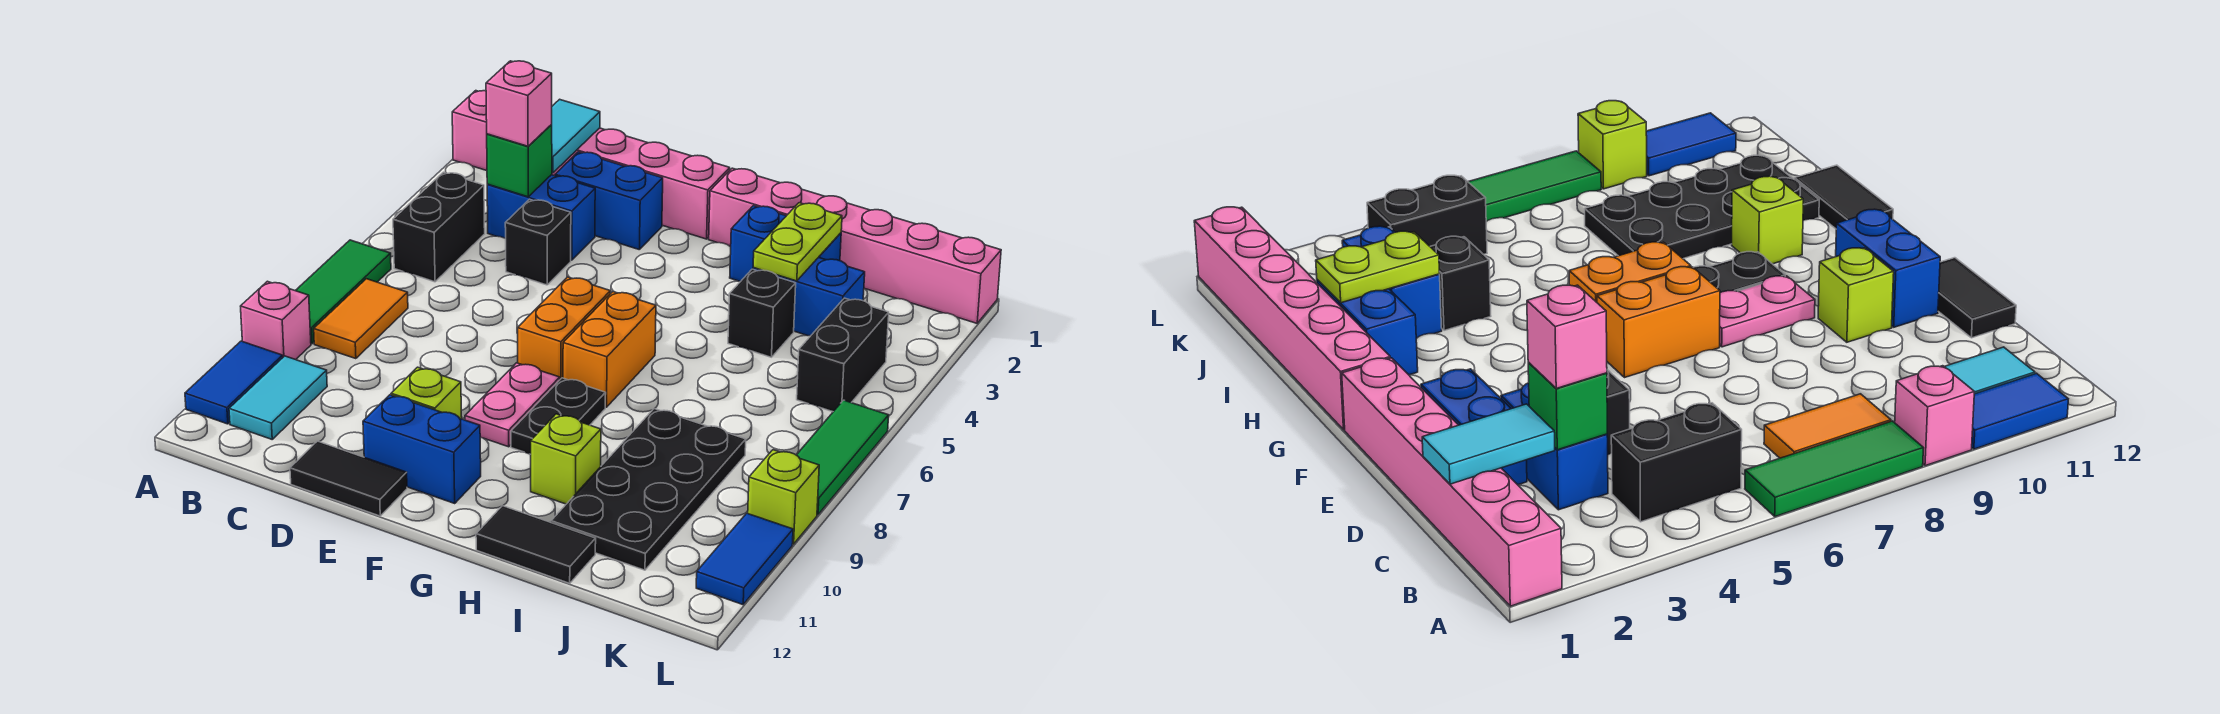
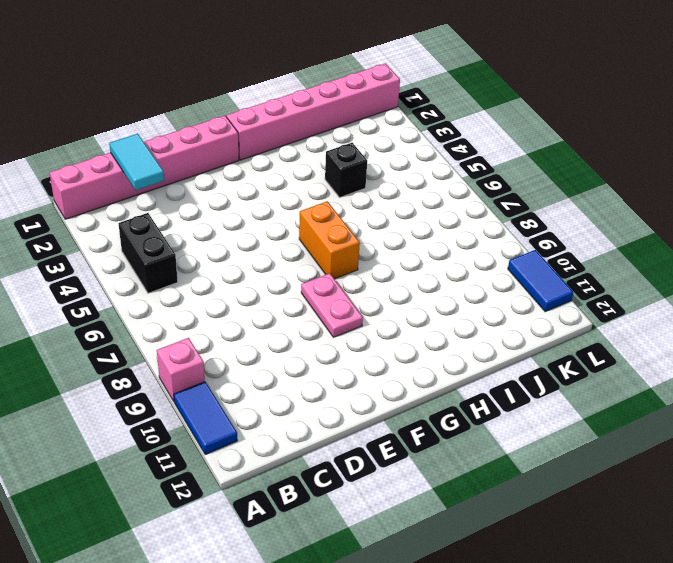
none -> green 1x3 tile [295,240,391,344]
none -> orange 1x2 tile [314,279,408,359]
none -> cyan 1x2 tile [229,356,327,439]
none -> blue 1x2 brick [487,175,595,260]

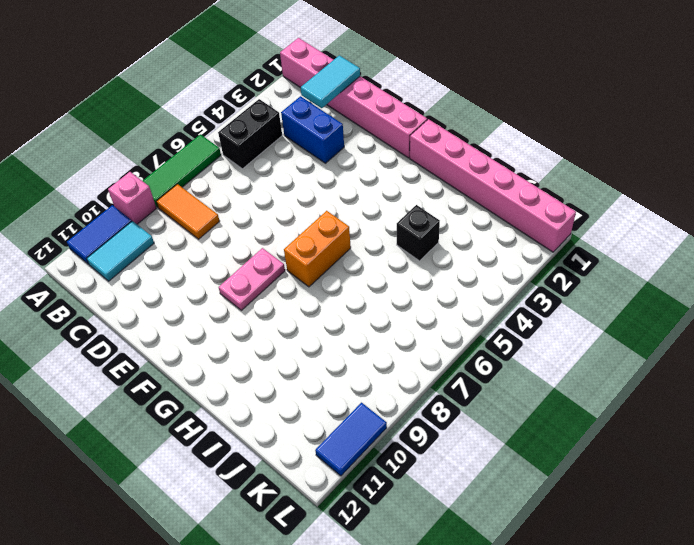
orange 1x2 tile [156,184,220,239] -> orange 1x2 tile turned to [314,279,408,359]
none -> blue 1x2 brick [555,152,663,250]
none -> black 1x1 brick [505,199,571,285]
none -> black 1x2 tile [290,441,407,516]
none -> lime 1x1 brick [391,367,462,419]

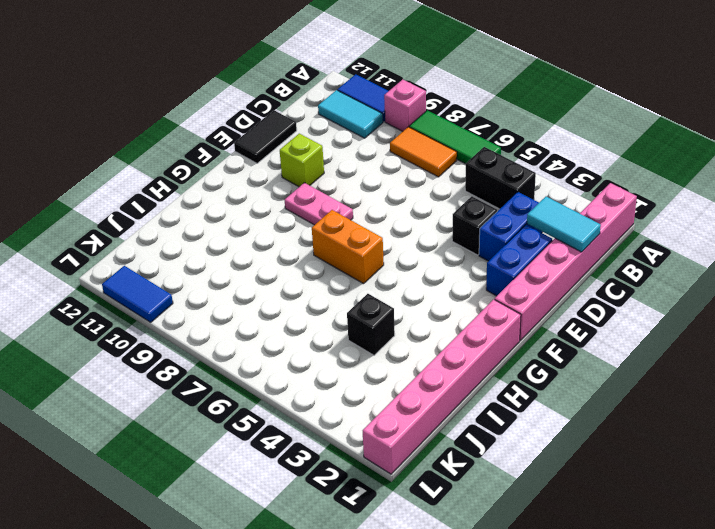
none -> blue 1x2 brick [363,395,481,503]
none -> orange 1x2 brick [518,277,610,379]
none -> black 1x2 plate [511,378,606,454]
none -> blue 1x2 brick [730,206,841,281]

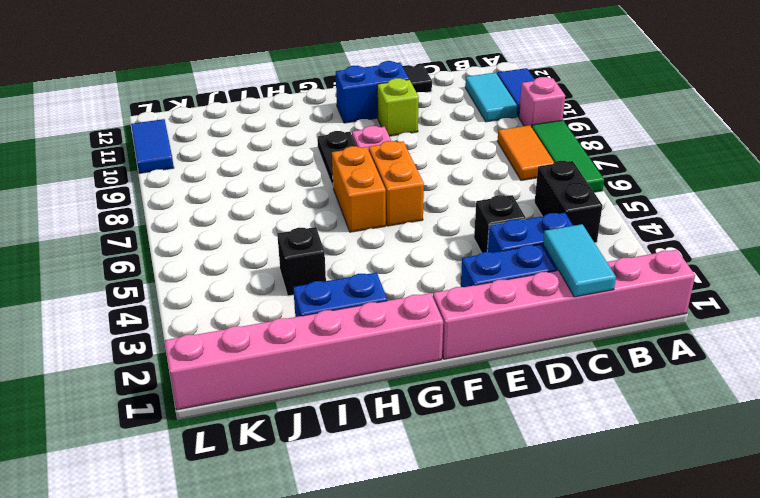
none -> lime 1x1 brick [530,414,601,504]
none -> black 1x2 tile [476,506,596,583]
none -> blue 1x2 brick [753,257,865,336]
none -> black 2x4 plate [551,409,746,570]

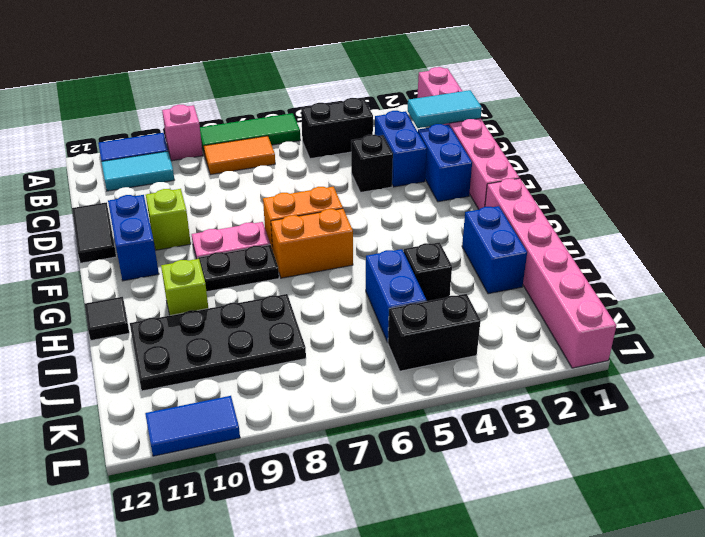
black 1x1 tile [85,297,129,340] -> black 1x2 tile [476,506,596,583]
blue 1x2 brick [366,249,427,342] -> blue 1x2 brick moved to [753,257,865,336]
none -> green 1x3 tile [797,400,889,515]
none -> lime 1x1 brick [748,450,819,544]
none -> green 1x1 brick [487,125,552,197]
none -> lime 1x2 plate [753,203,842,281]

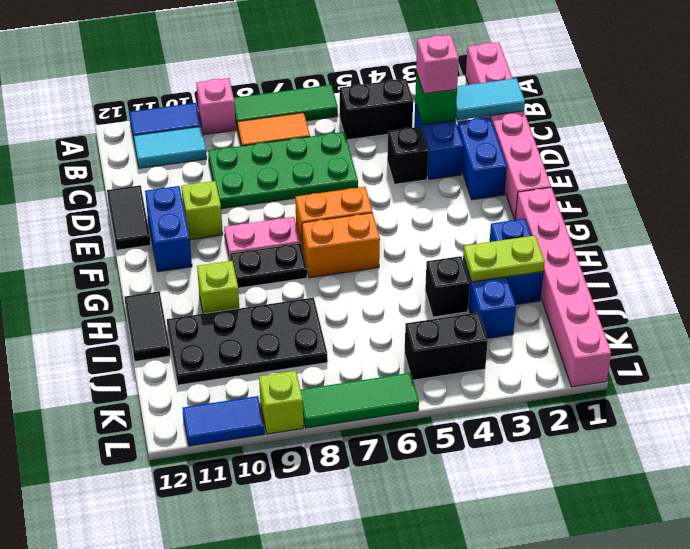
green 2x4 plate [208,132,358,209] -> none

